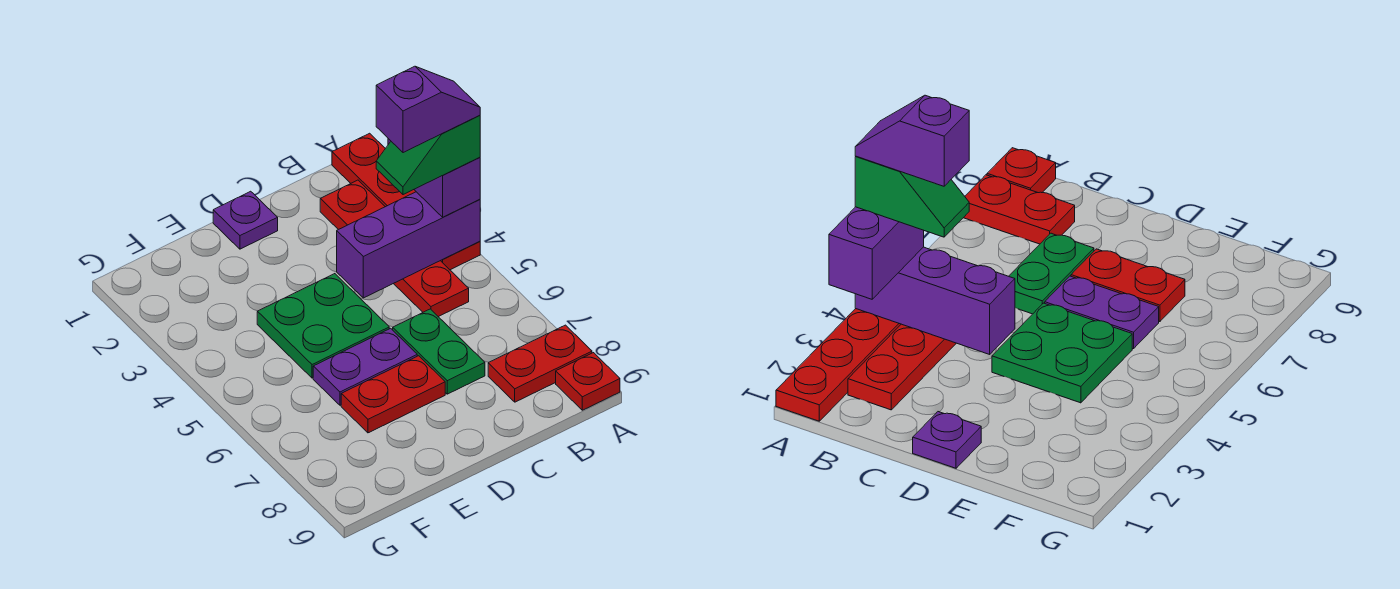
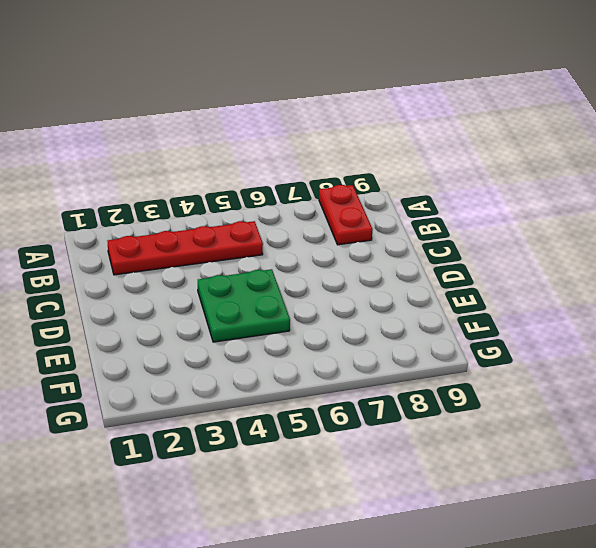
none -> red 1x4 plate [332,133,480,270]
none -> red 1x1 plate [556,353,620,410]
none -> green 1x2 plate [393,309,485,394]

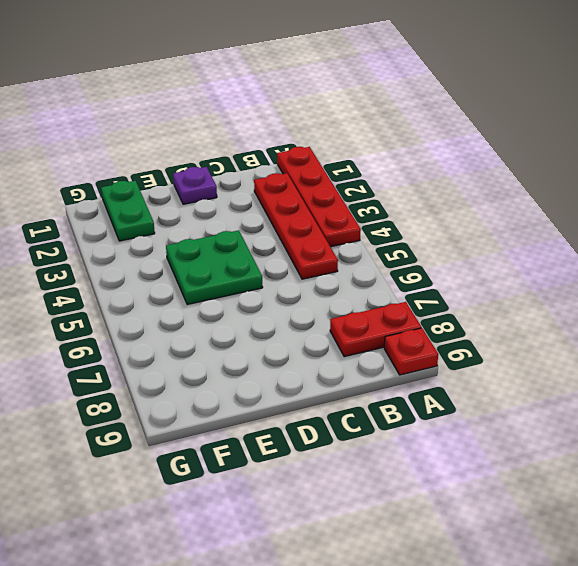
green 1x2 plate [101,181,155,241] -> green 1x2 plate moved to [393,309,485,394]
none -> purple 1x2 plate [313,328,417,405]
none -> red 1x2 plate [341,356,445,433]
none -> purple 1x3 brick [337,192,480,298]

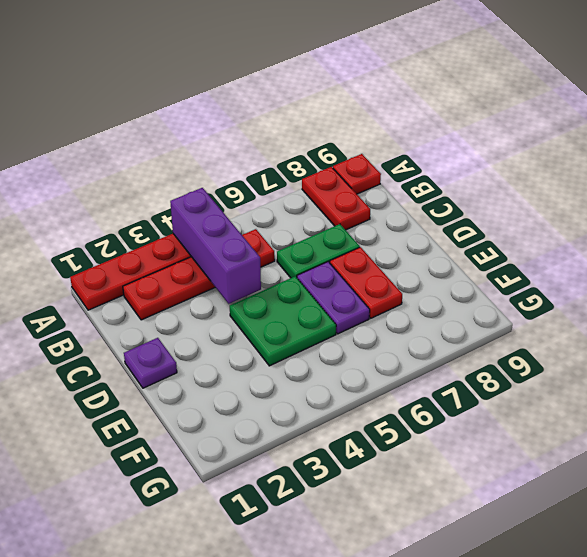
none -> purple 1x2 brick [388,139,480,217]
none -> green 1x2 slope [376,116,480,195]
none -> purple 1x2 slope [376,66,480,153]

